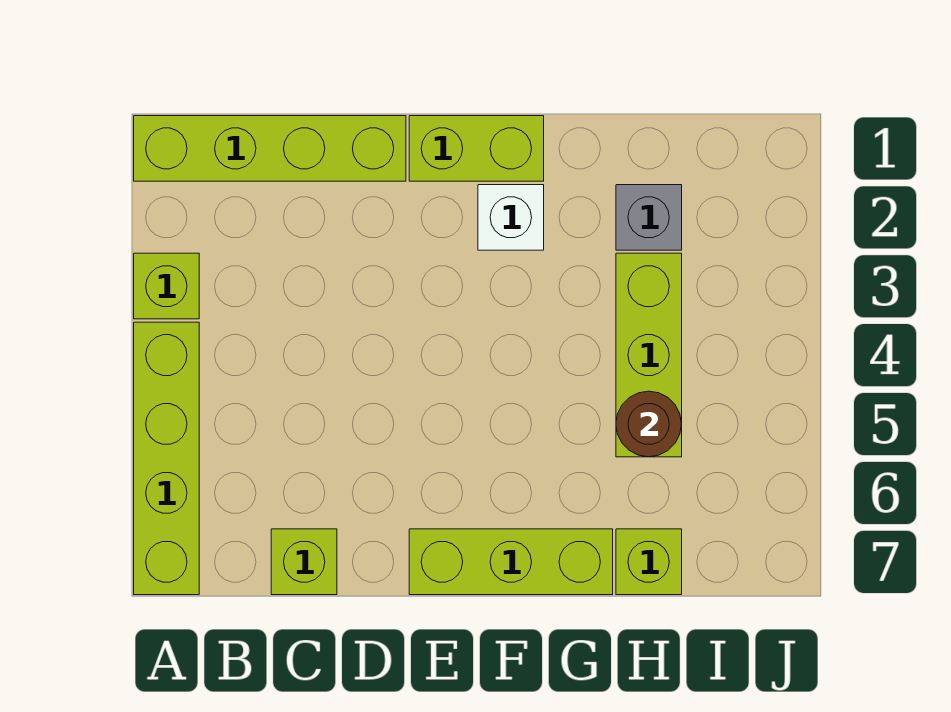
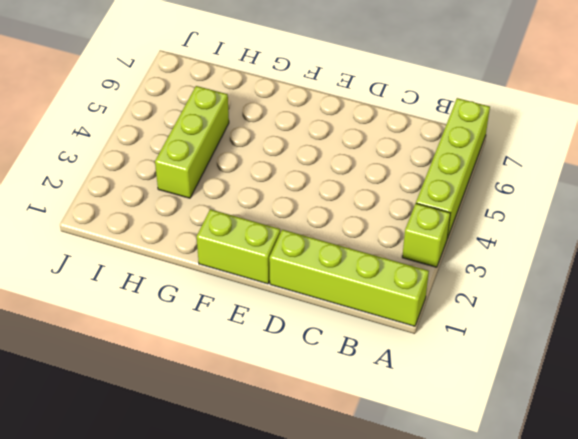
none -> lime 1x1 brick [271,529,337,595]
none -> lime 1x3 brick [409,529,613,595]

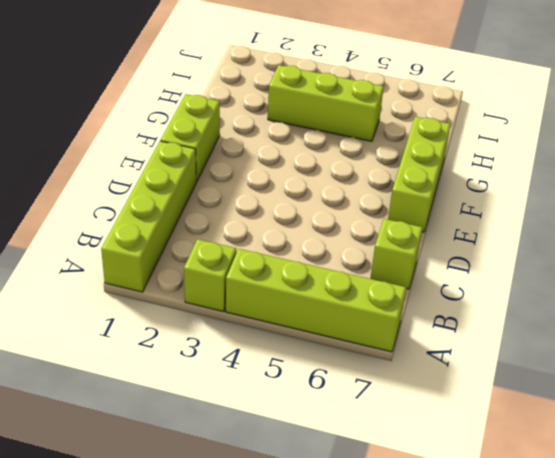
none -> white 1x1 brick [478,185,544,250]
none -> grey 1x1 brick [616,185,682,250]

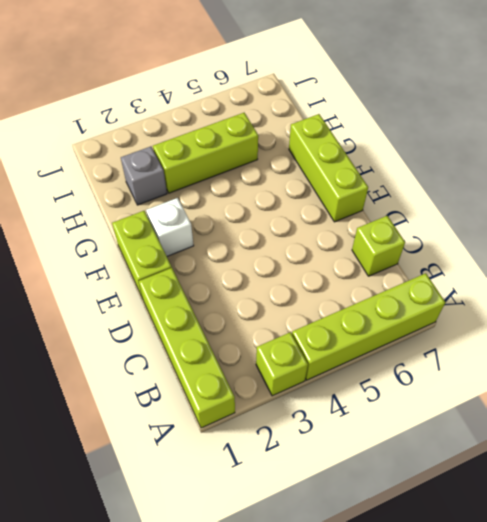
none -> lime 1x1 brick [616,529,682,595]
none -> brown 1x1 round brick [616,391,681,457]

